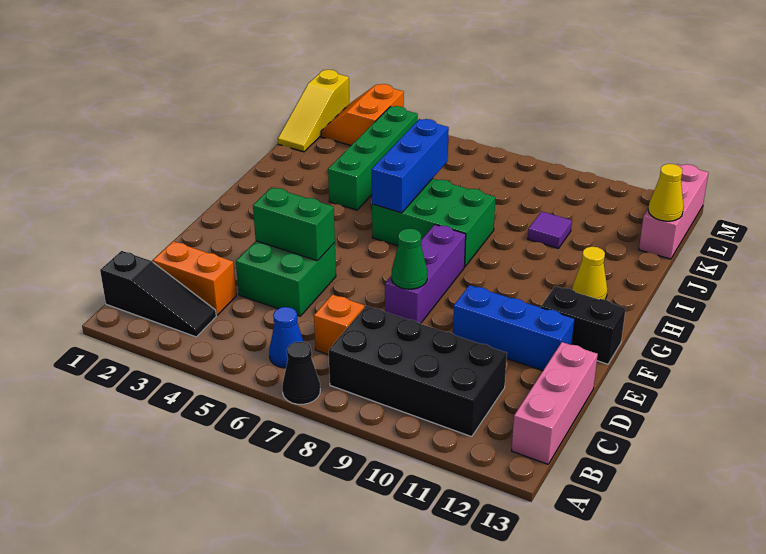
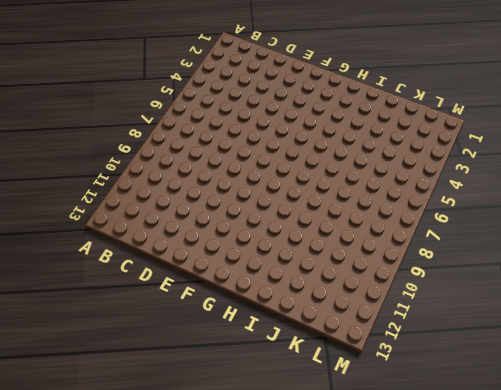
none -> black 1x1 cone [282,342,320,404]
none -> black 1x3 slope [100,251,216,337]
none -> blue 1x1 cone [269,307,304,368]

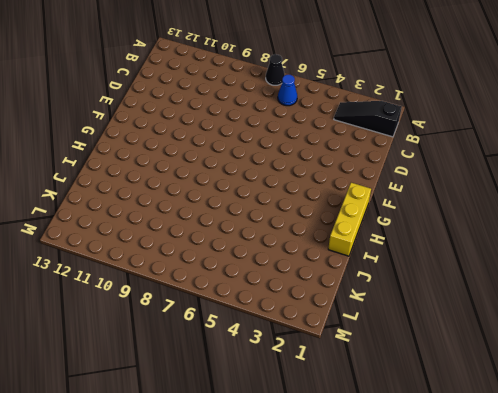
yellow 1x3 brick [328,183,371,256] -> none
none -> black 2x4 brick [329,306,507,437]
none -> pink 1x3 brick [512,342,598,464]
none -> orange 1x2 brick [153,241,236,315]

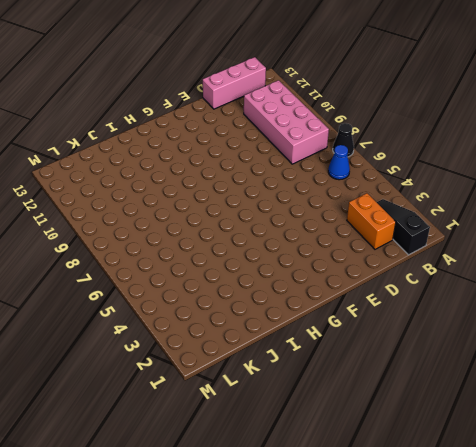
pink 2x4 brick [244,80,329,164] -> black 2x4 brick [329,306,507,437]
none -> orange 1x1 brick [314,294,364,355]
none -> green 2x2 brick [236,241,336,316]
none -> purple 1x3 brick [385,225,466,324]

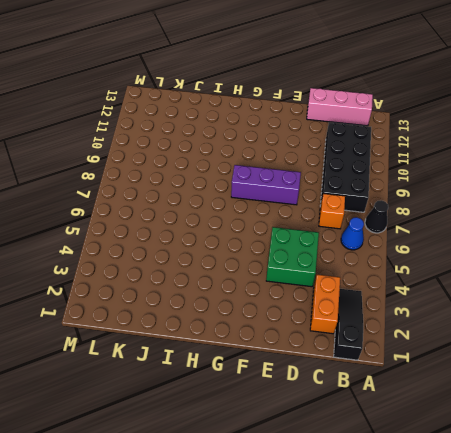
none -> blue 1x3 brick [453,285,575,371]
none -> black 1x2 brick [541,286,626,364]
none -> green 2x3 brick [372,178,496,267]

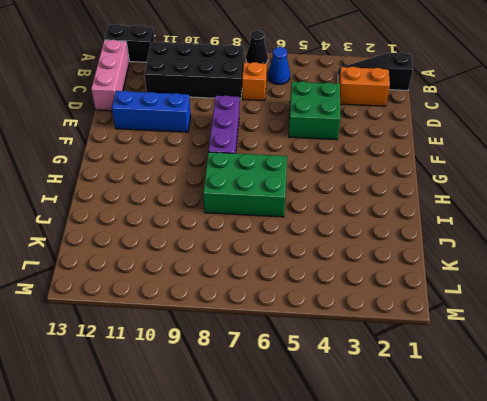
black 1x2 brick [104,24,155,62] -> black 1x2 brick moved to [541,286,626,364]
none -> yellow 1x1 cone [572,247,607,300]
none -> green 1x4 brick [328,106,418,210]
none -> purple 1x1 tile [528,211,572,249]

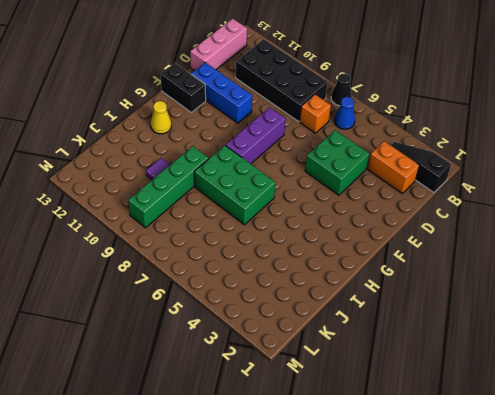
green 1x4 brick [128,146,209,228] -> green 1x4 brick moved to [328,106,418,210]
none -> yellow 1x3 slope [278,70,349,152]
none -> pink 1x3 brick [639,164,708,259]
none -> orange 2x2 slope [321,84,404,145]

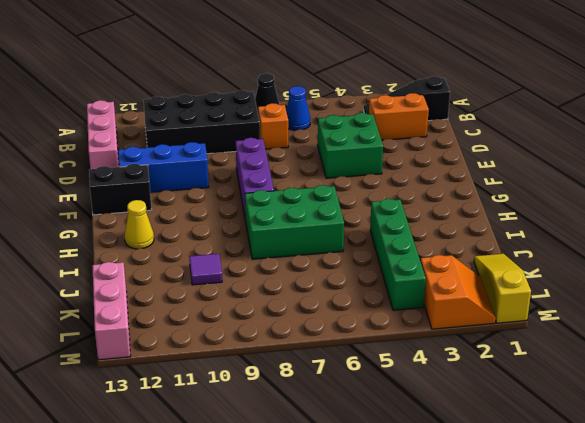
none -> green 1x2 brick [253,187,335,261]
none -> green 1x1 cone [392,228,427,289]
none -> blue 1x3 brick [372,119,449,213]

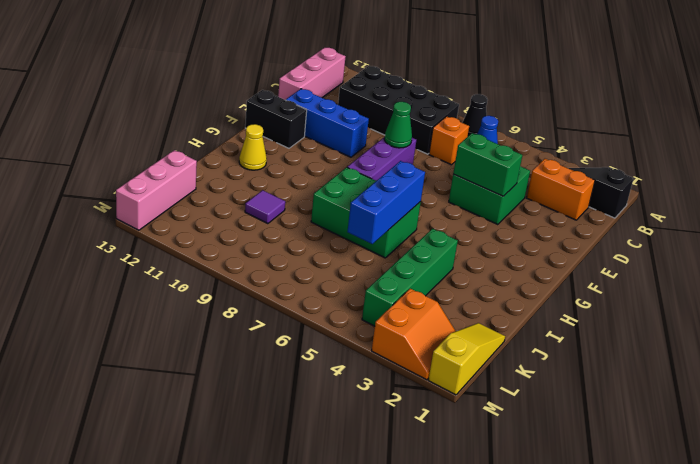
none -> yellow 1x1 cone [648,164,684,221]

